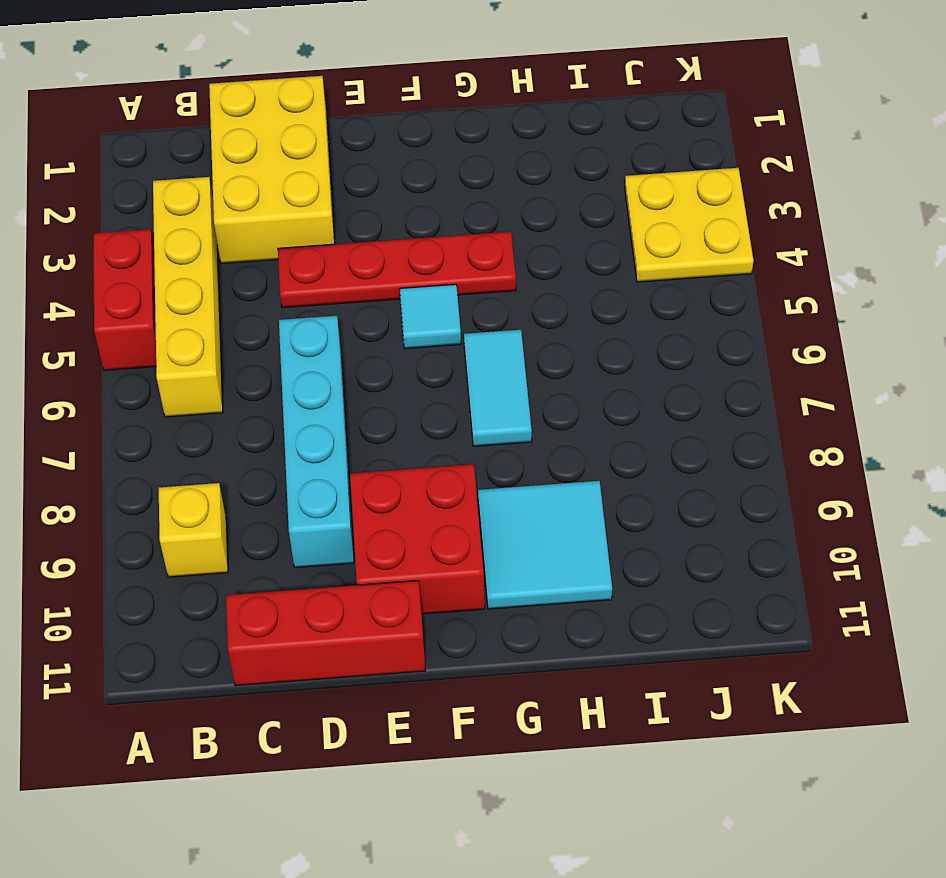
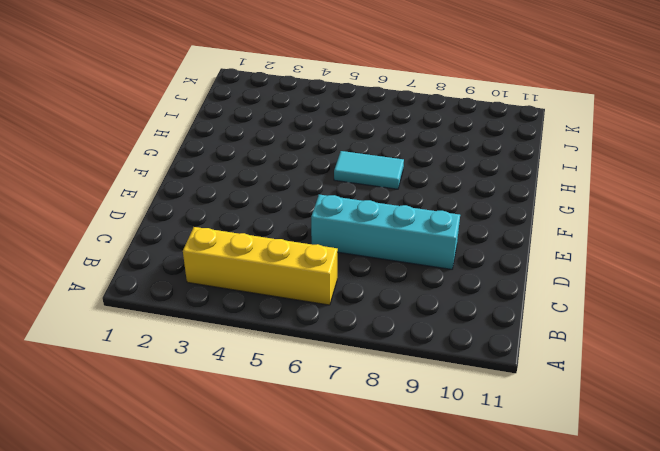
none -> red 1x2 brick [94,229,156,370]
none -> yellow 1x1 brick [159,483,228,577]
none -> yellow 2x3 brick [209,76,335,264]

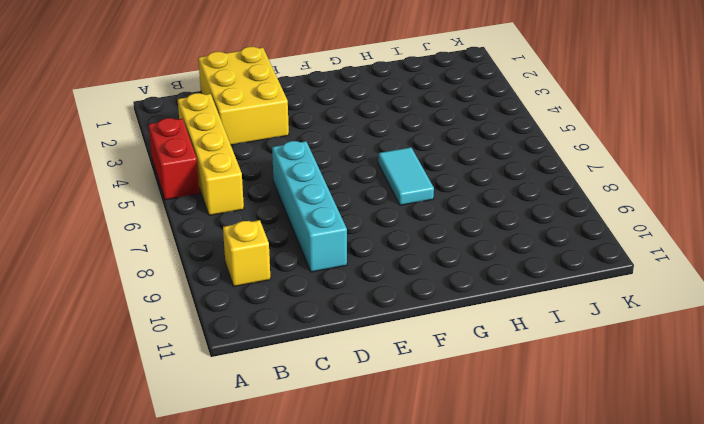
none -> red 1x3 brick [226,581,425,686]
none -> red 1x4 plate [278,232,516,308]
none -> red 2x2 brick [350,464,485,614]

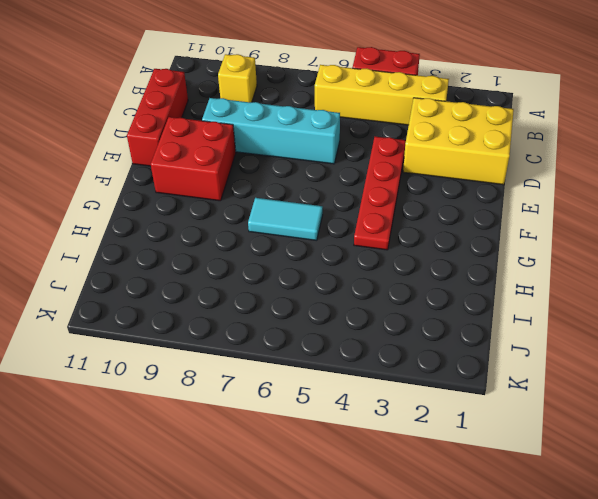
none -> cyan 1x1 tile [400,284,461,349]
none -> cyan 2x2 tile [478,481,612,609]
none -> yellow 2x2 plate [625,168,754,282]

